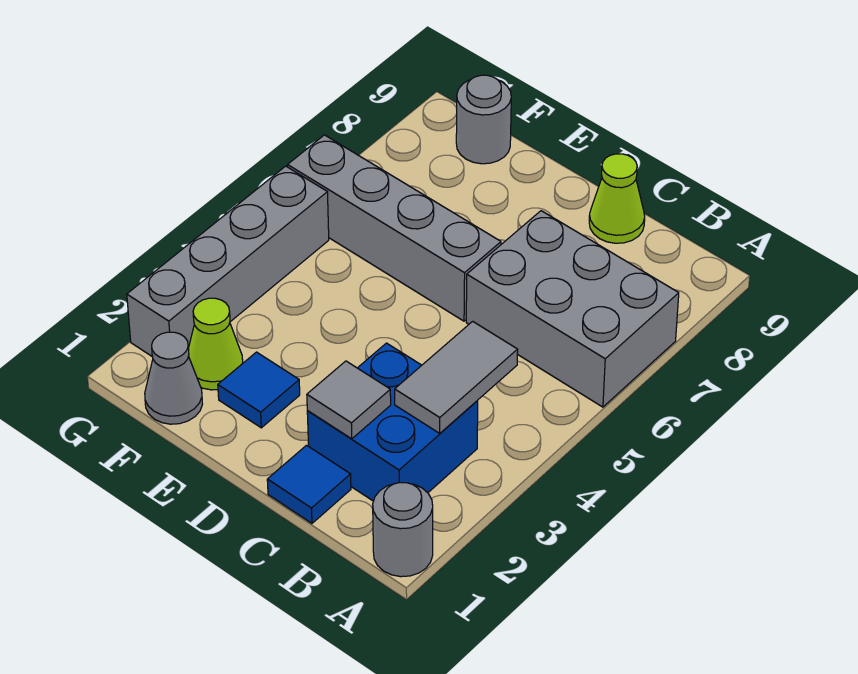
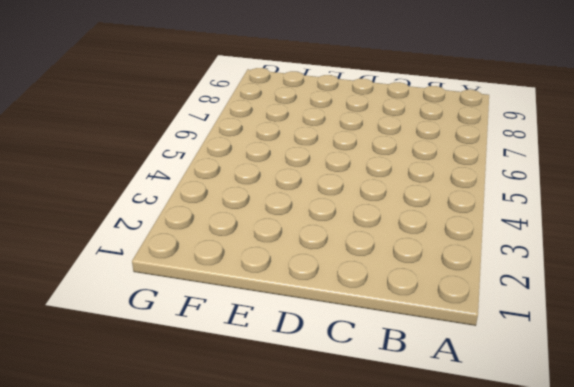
none -> grey 1x1 round brick [373,483,433,577]
none -> grey 2x3 brick [466,211,679,407]
none -> blue 2x2 brick [307,343,478,501]

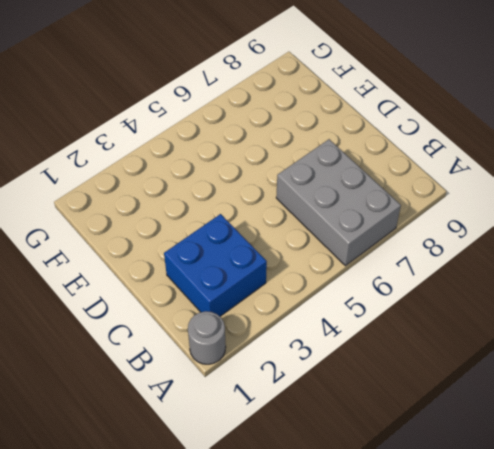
none -> blue 1x1 tile [267,445,351,523]
none -> lime 1x1 cone [589,154,645,243]
none -> grey 1x4 brick [288,135,501,321]

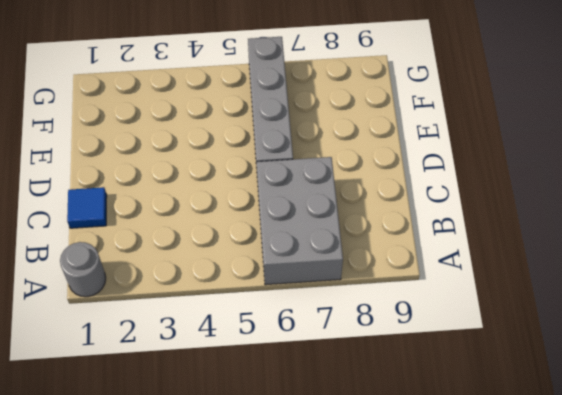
none -> blue 2x2 brick [307,343,478,501]
none -> lime 1x1 cone [589,154,645,243]
none -> blue 1x1 tile [218,352,300,428]

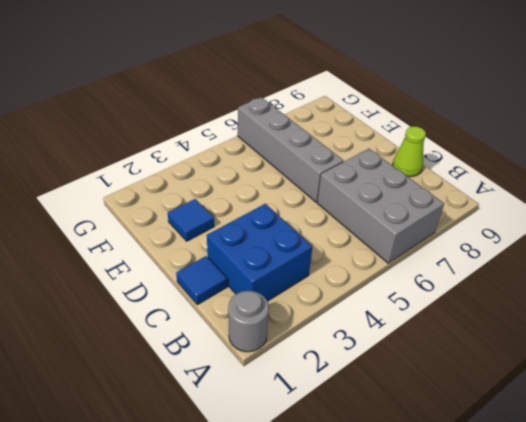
none -> grey 1x1 cone [145,332,202,424]
none -> lime 1x1 cone [188,298,243,390]
none -> grey 1x1 round brick [456,75,511,164]

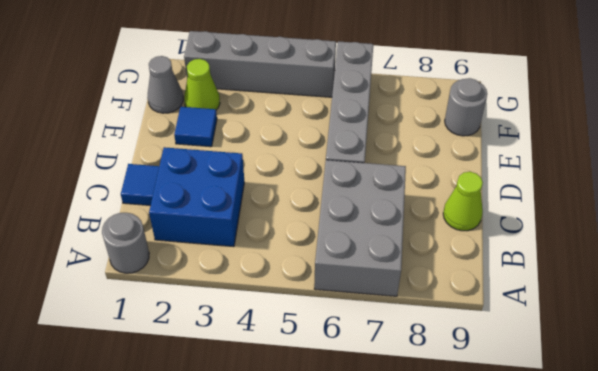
none -> grey 1x2 tile [395,321,518,433]
none -> grey 1x1 tile [307,361,391,439]

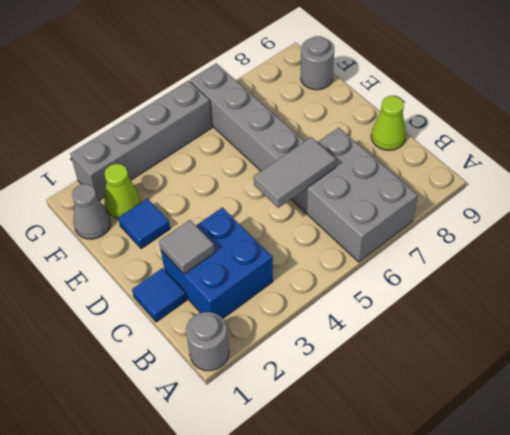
grey 1x2 tile [254,137,336,208] -> grey 1x2 tile moved to [395,321,518,433]

